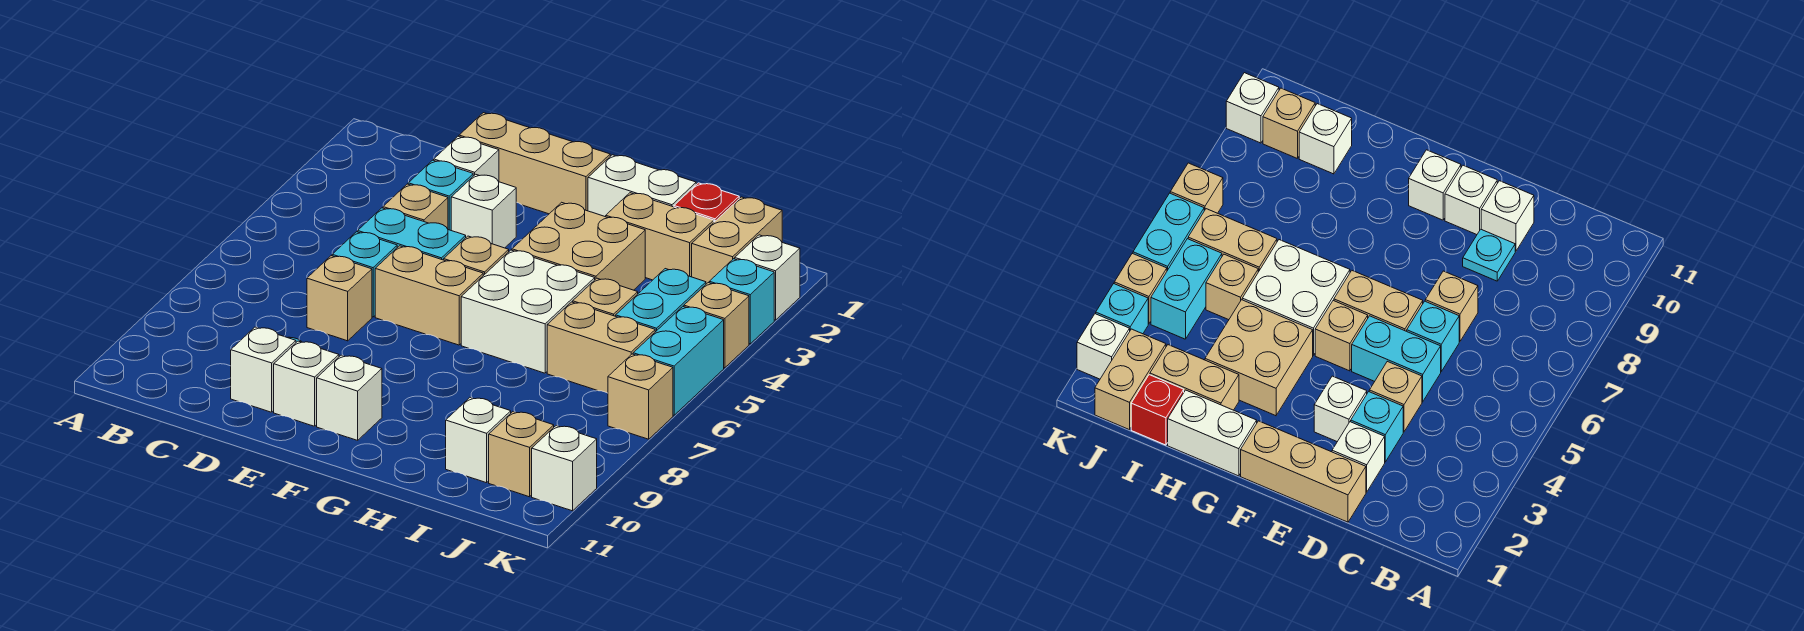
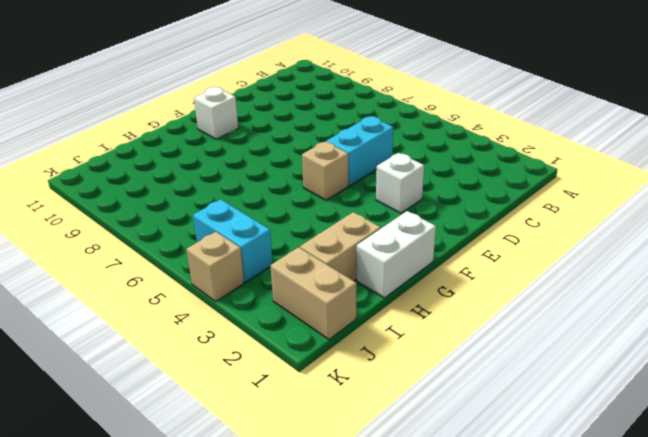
none -> tan 1x3 brick [459,113,610,214]
none -> white 1x1 brick [434,136,499,182]
none -> cyan 1x1 brick [408,160,473,230]
none -> tan 1x1 brick [383,184,448,229]

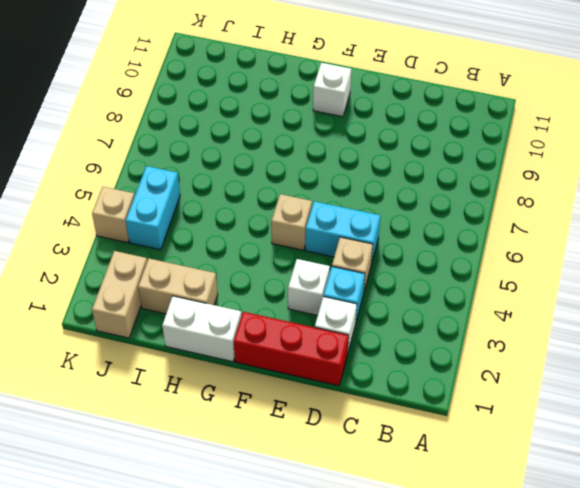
red 1x3 brick [234,312,349,386] -> tan 1x3 brick [459,113,610,214]
none -> cyan 1x1 brick [332,232,397,317]
none -> tan 1x1 brick [307,256,372,341]
none -> cyan 1x1 plate [1463,229,1515,281]
none -> white 1x1 brick [231,327,296,412]

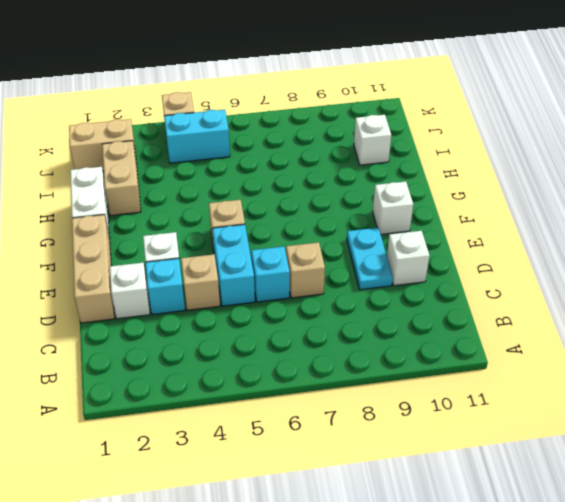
cyan 1x2 plate [347,228,393,290] -> cyan 1x1 plate [1463,229,1515,281]
none -> tan 1x2 brick [375,246,483,345]
none -> white 1x1 brick [274,341,339,426]
none -> tan 2x2 brick [512,202,645,290]
none -> white 2x2 brick [461,250,595,373]

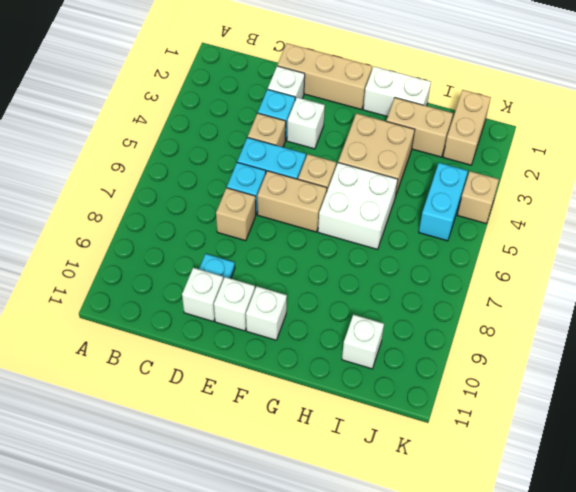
none -> red 1x1 brick [674,183,739,222]
none -> tan 1x1 brick [573,278,638,316]
none -> tan 1x2 brick [547,302,655,393]
none -> tan 1x1 brick [489,412,554,497]

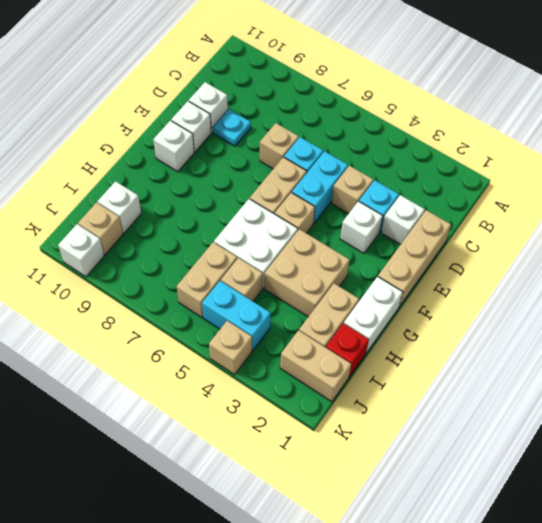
none -> white 1x1 brick [735,235,800,320]
none -> cyan 1x1 brick [709,259,774,344]
none -> cyan 1x2 brick [633,307,724,415]
none -> tan 1x1 brick [608,354,673,439]

